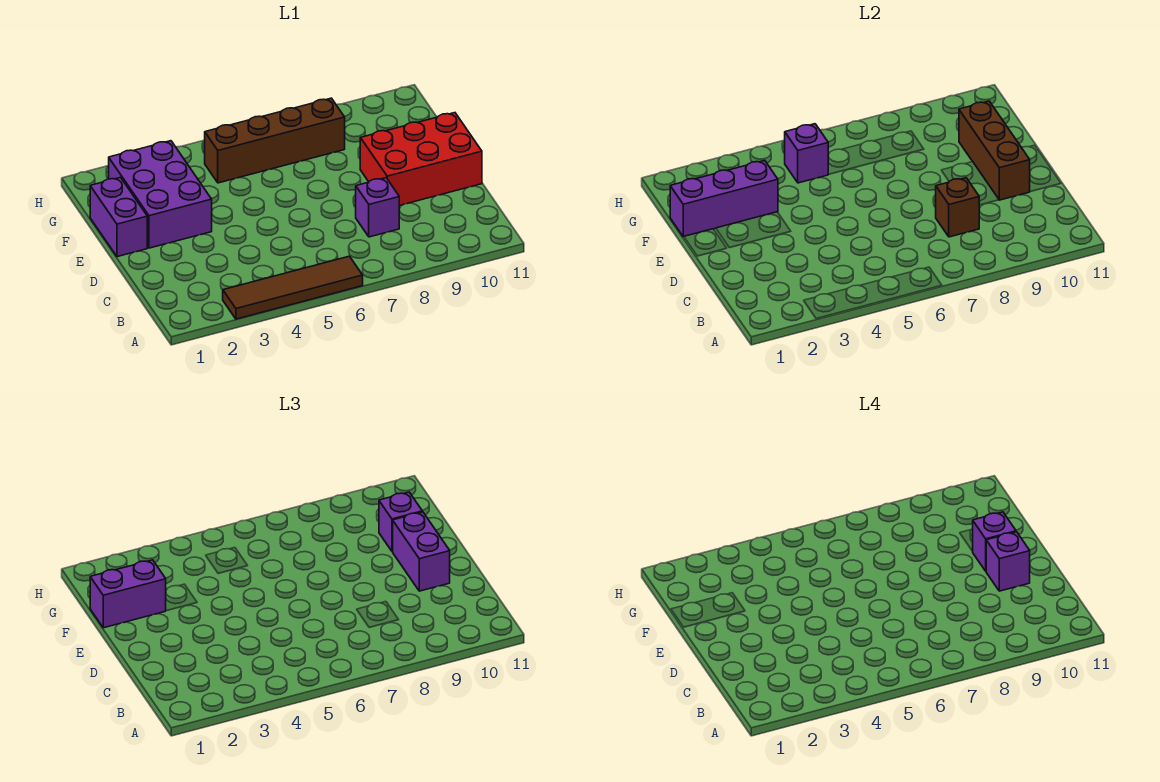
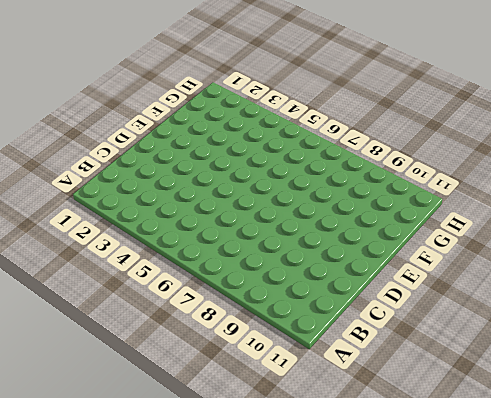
none -> brown 1x4 tile [223,256,363,319]
none -> purple 1x1 brick [356,178,399,237]
none -> red 2x3 brick [360,113,482,206]

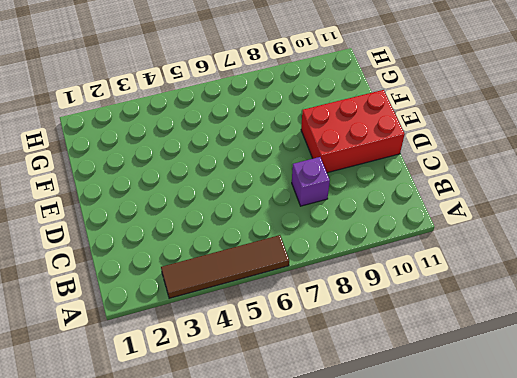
none -> purple 1x2 brick [90,178,147,257]
none -> purple 2x3 brick [109,141,212,248]
none -> brown 1x4 brick [204,98,345,183]

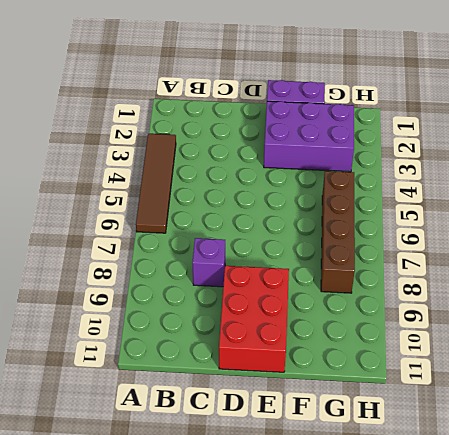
none -> brown 1x1 brick [936,178,979,237]
none -> brown 1x3 brick [959,101,1030,200]
none -> purple 1x3 brick [670,161,778,237]

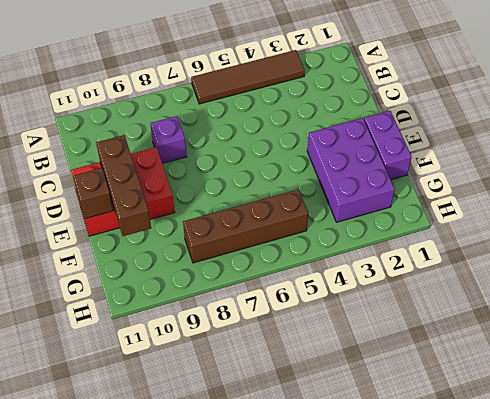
brown 1x1 brick [73,168,113,219] -> brown 1x1 brick moved to [936,178,979,237]
none -> purple 1x3 brick [670,161,778,237]
none -> purple 1x1 brick [784,124,829,183]
none -> purple 1x2 brick [392,512,450,591]

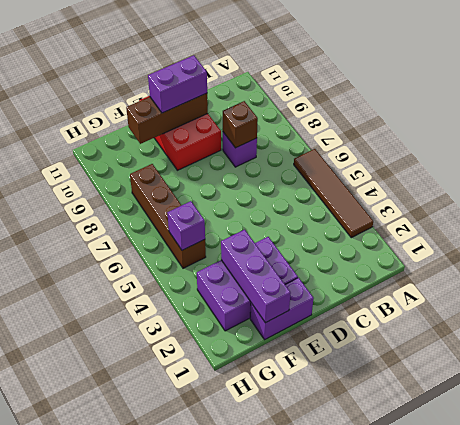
none -> purple 1x2 brick [90,560,166,628]
none -> purple 1x1 brick [379,492,422,551]
none -> purple 1x1 brick [986,532,1030,591]

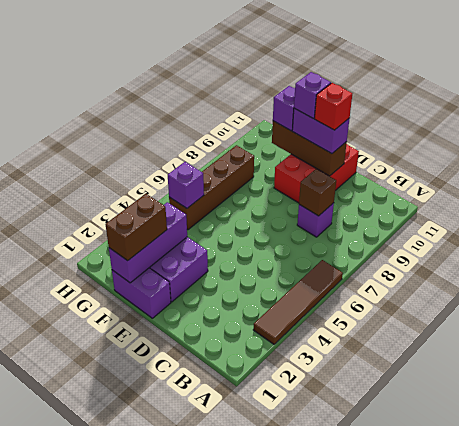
red 1x1 brick [314,83,352,130] -> purple 1x1 brick [986,532,1030,591]
brown 1x2 brick [105,194,167,261] -> purple 1x2 brick [90,560,166,628]

